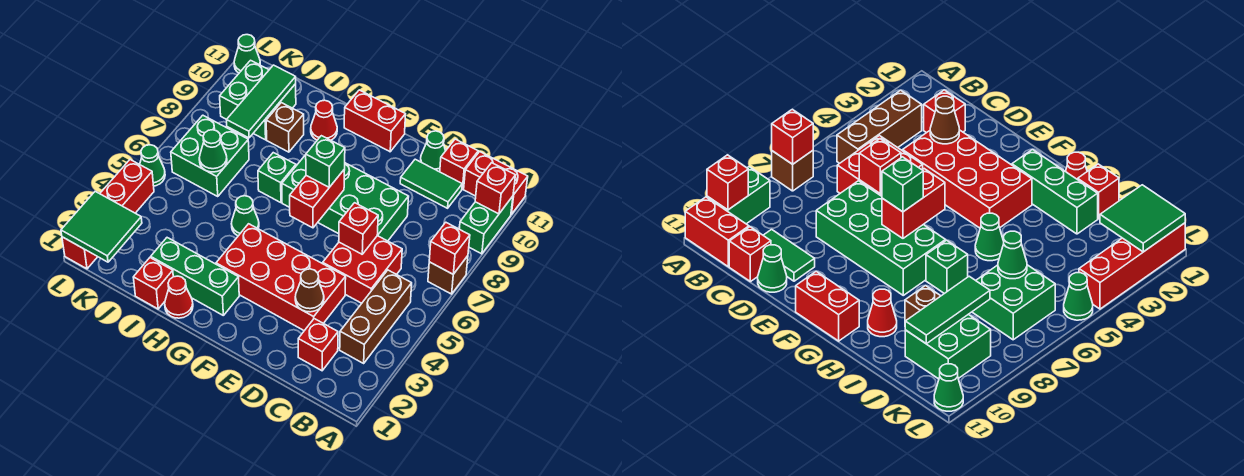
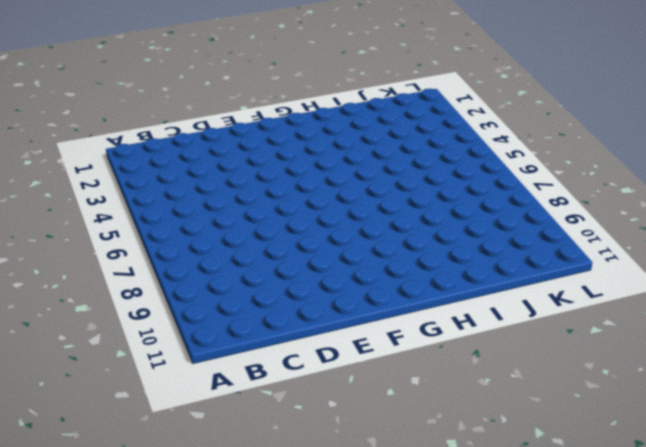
none -> brown 1x1 brick [428,256,468,294]
none -> green 1x2 brick [459,196,513,254]
none -> red 1x2 brick [464,152,528,214]
none -> brown 1x3 brick [340,270,412,363]

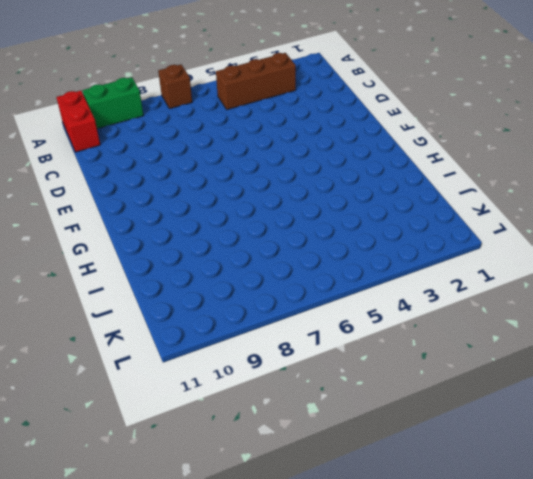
none -> red 1x1 brick [298,319,338,371]
none -> red 2x2 brick [323,236,402,303]
none -> green 1x2 tile [400,159,462,208]
none -> red 1x1 brick [440,139,478,189]

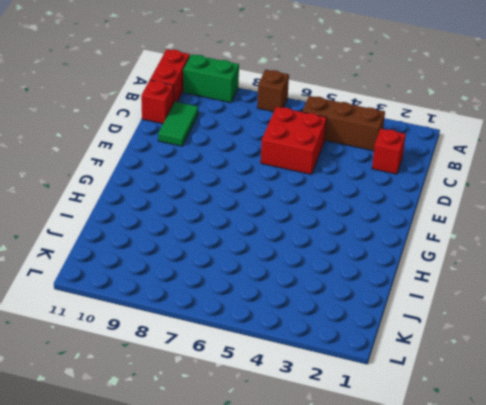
none -> red 2x4 brick [216,224,346,331]
none -> green 2x4 brick [282,155,409,241]
none -> green 1x1 cone [420,131,445,172]
none -> red 1x2 brick [344,90,406,152]

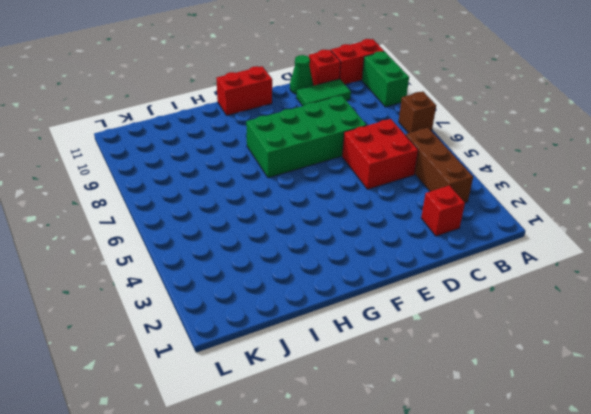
none -> red 2x4 brick [216,224,346,331]
none -> green 1x3 brick [151,238,239,315]
none -> red 1x1 cone [165,276,193,318]
none -> green 1x1 cone [231,196,259,236]

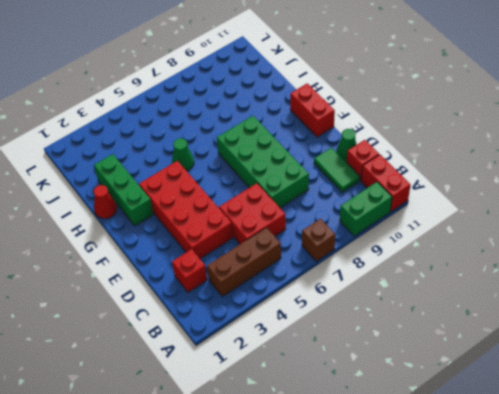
none -> green 1x1 brick [258,153,296,203]
none -> red 1x1 cone [311,100,337,140]
none -> red 1x1 brick [133,258,173,309]
none -> brown 1x1 brick [266,103,304,152]

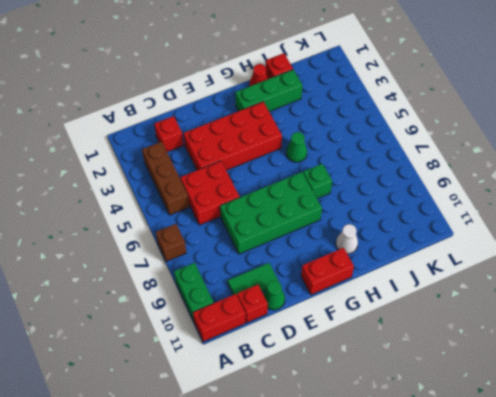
white 1x1 cone [336,224,358,254] -> red 1x1 cone [311,100,337,140]
none -> brown 1x1 brick [266,103,304,152]
none -> green 2x2 brick [171,115,249,196]
none -> green 2x2 brick [220,60,296,140]
none -> red 1x4 brick [62,160,154,269]

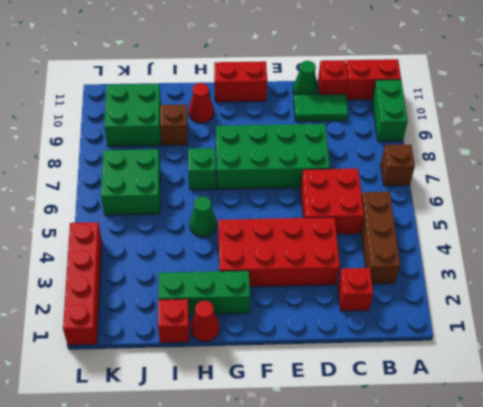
none -> green 1x1 cone [140,145,165,186]
none -> green 1x1 cone [234,35,260,73]
none -> red 1x1 brick [429,222,470,274]
none -> red 1x1 brick [475,163,515,214]

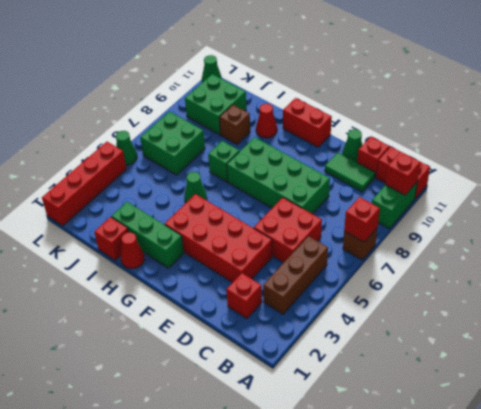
none -> brown 1x1 cone [295,269,324,312]
none -> red 1x1 brick [339,203,378,254]
none -> red 1x2 brick [290,169,345,228]
none -> green 1x1 cone [199,130,227,172]

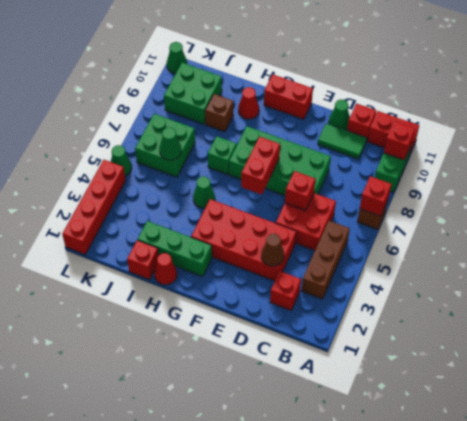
none -> green 1x3 tile [227,65,296,138]
none -> green 2x2 tile [61,191,142,262]
none -> green 1x1 brick [306,136,345,187]

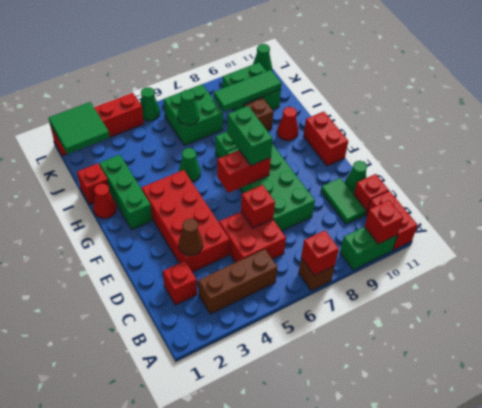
green 1x2 brick [227,106,273,166] -> green 1x1 brick [306,136,345,187]

